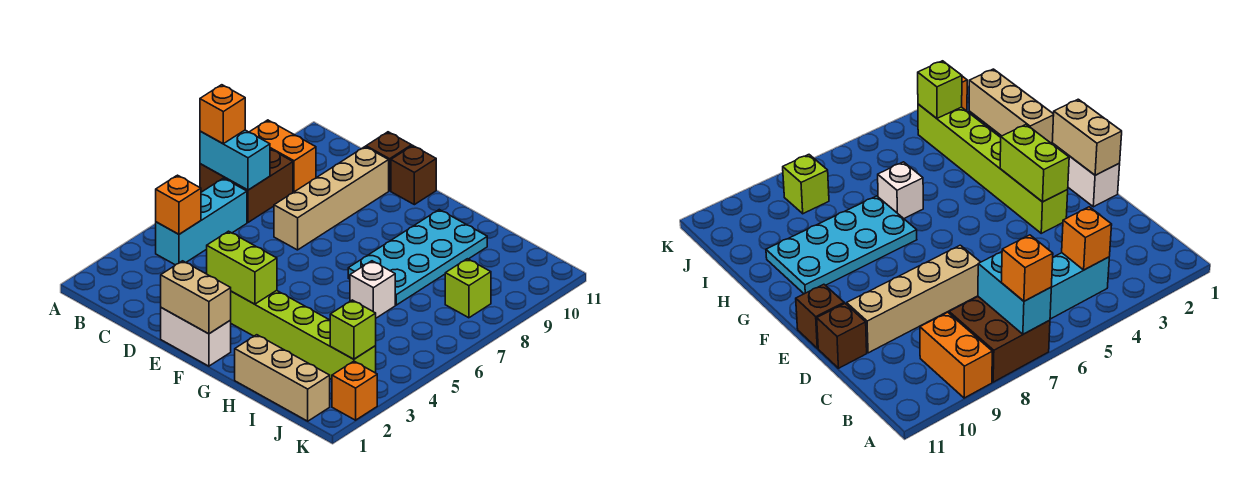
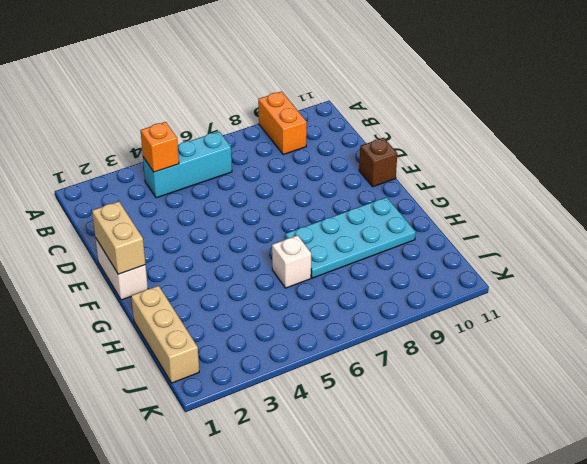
none -> brown 2x2 brick [200,149,293,222]
none -> tan 1x4 brick [274,147,389,250]
none -> brown 1x1 brick [366,132,412,191]

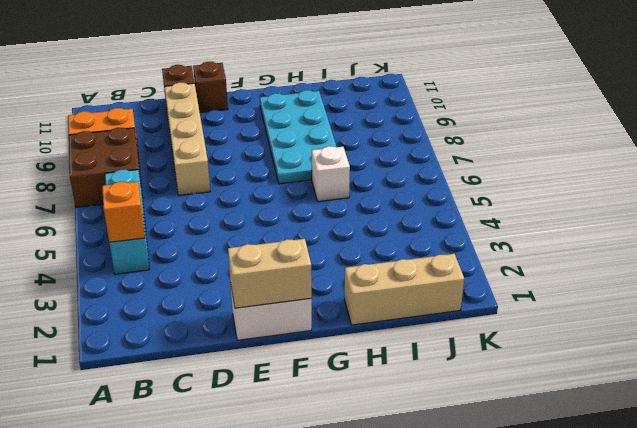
none -> lime 1x6 brick [231,290,376,379]
none -> lime 1x1 brick [445,259,491,318]
none -> orange 1x1 brick [332,361,377,420]

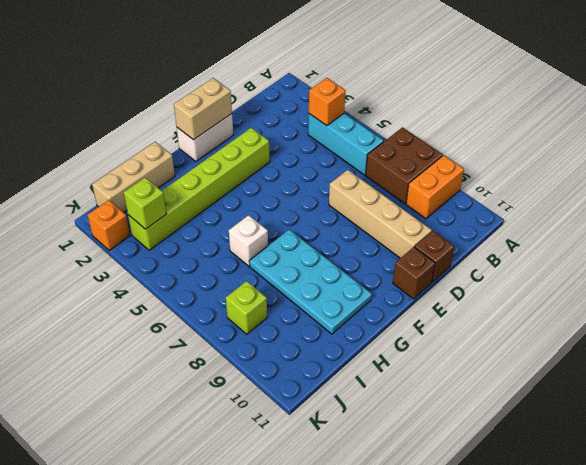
none -> cyan 1x2 brick [200,130,270,190]
none -> lime 1x2 brick [207,231,277,304]
none -> orange 1x1 brick [200,85,245,144]

